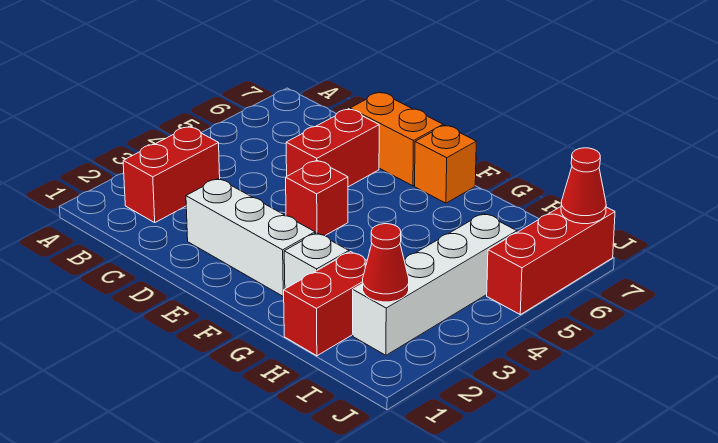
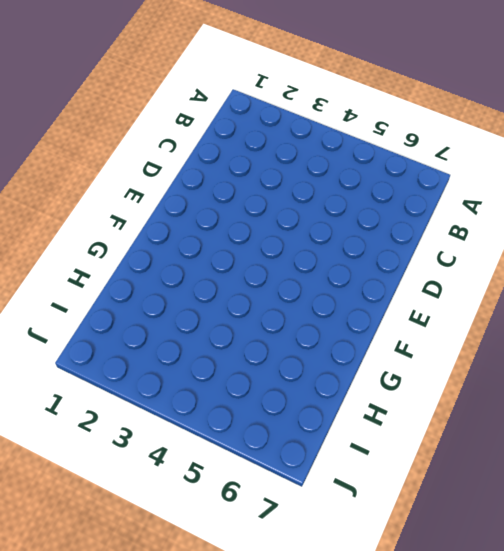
none -> red 1x2 brick [123,127,220,222]
none -> white 1x3 brick [186,178,315,296]
none -> red 1x2 brick [286,109,379,187]

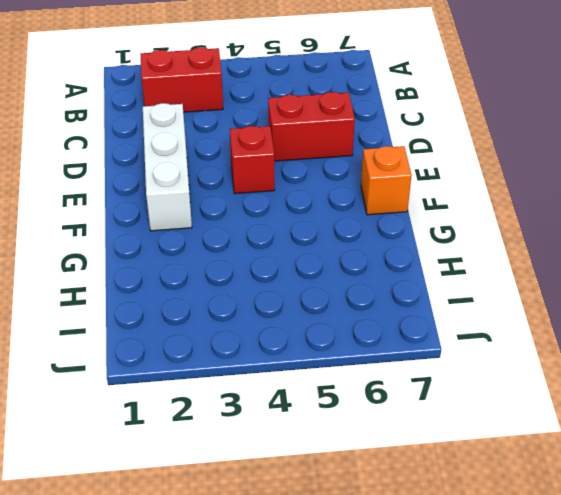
none -> orange 1x2 brick [350,92,443,186]
none -> white 1x1 brick [284,233,349,289]
none -> red 1x2 brick [283,252,367,356]

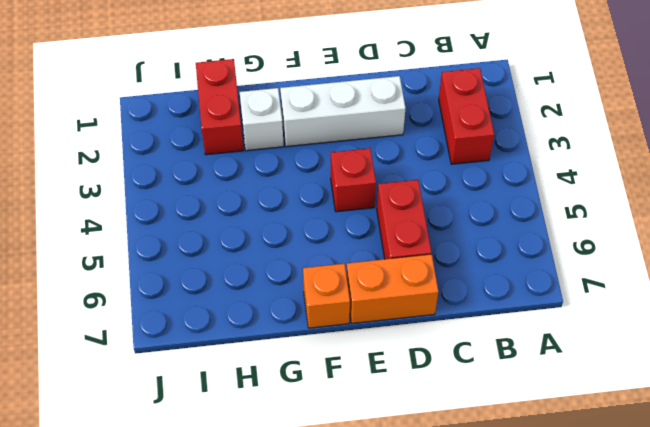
none -> white 1x4 brick [353,213,517,355]
none -> red 1x3 brick [487,207,615,315]
none -> red 1x1 cone [363,224,409,302]

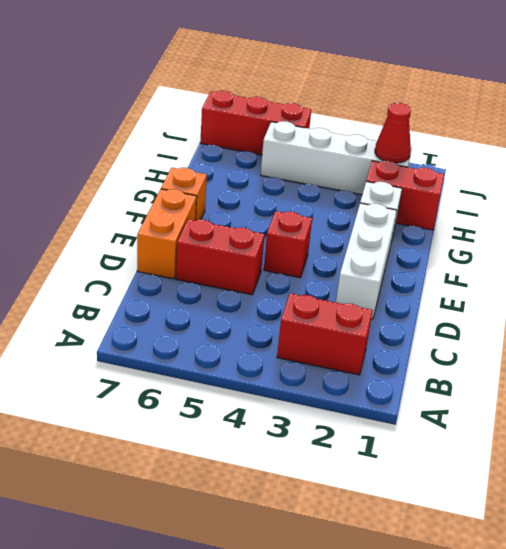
none -> red 1x1 cone [561,148,606,224]

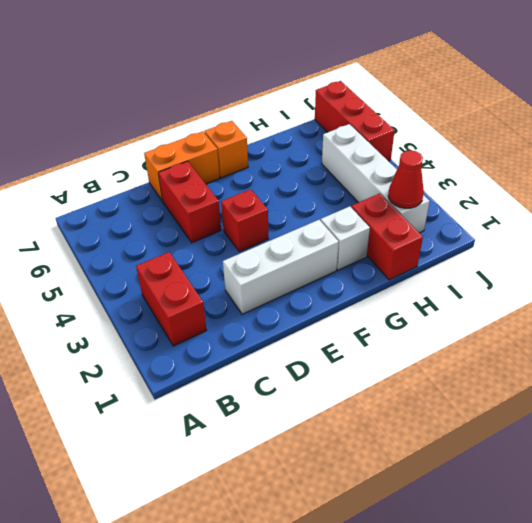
none -> red 1x1 cone [561,148,606,224]

